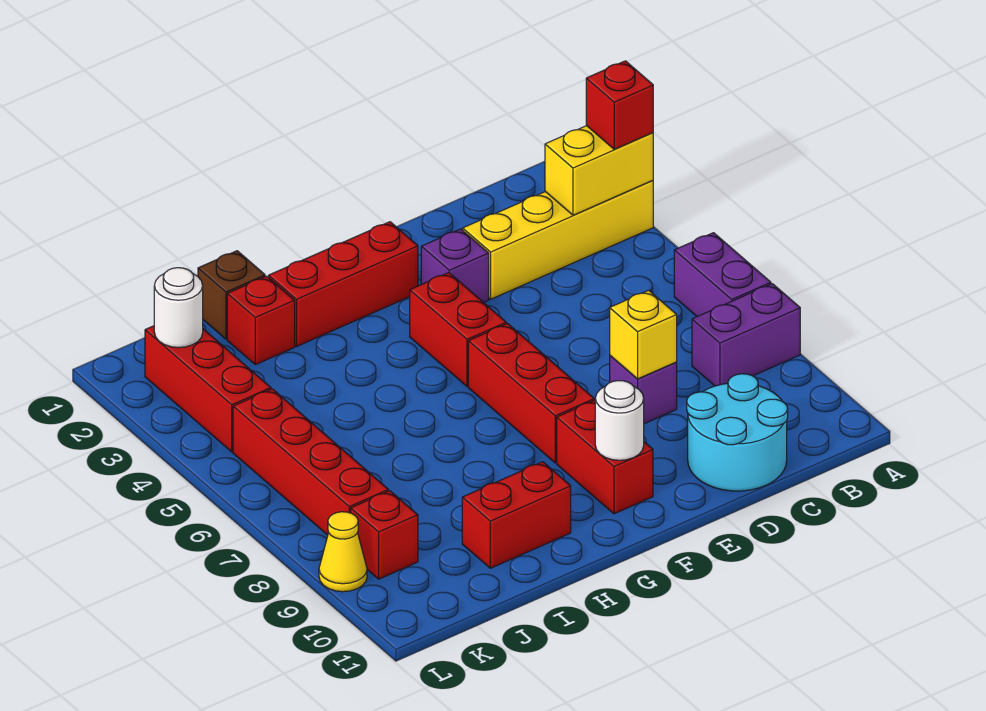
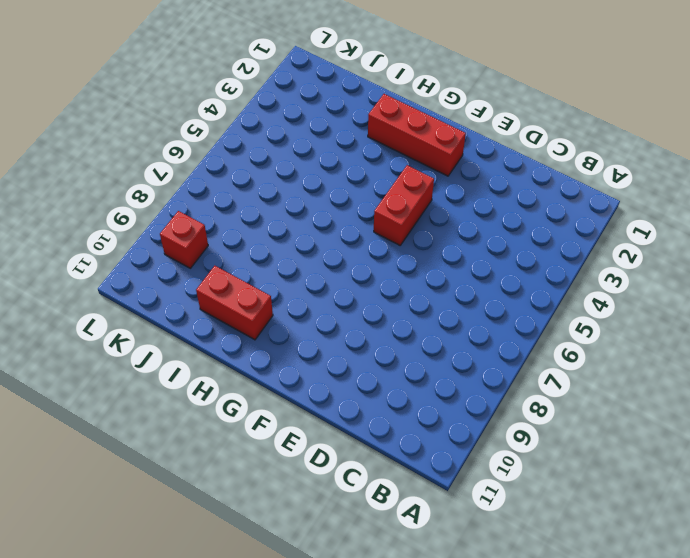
none -> yellow 1x4 brick [463,180,653,299]
none -> purple 1x2 brick [674,233,771,316]
none -> purple 1x2 brick [692,284,800,386]

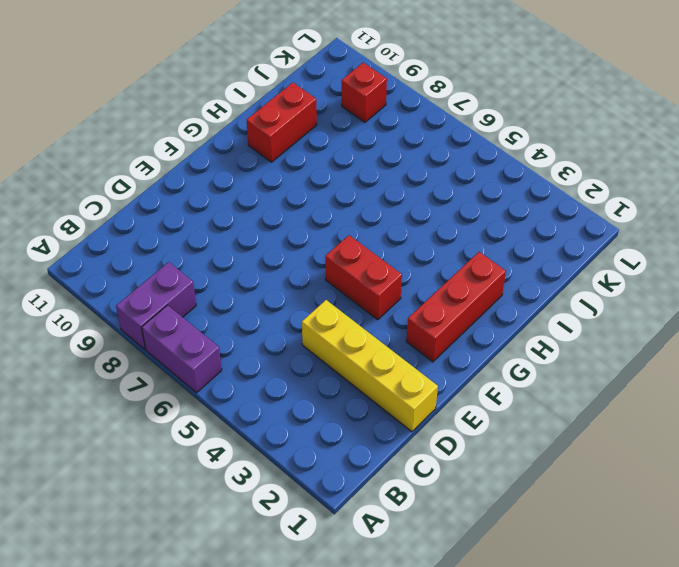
yellow 1x4 brick [302,300,438,432] -> yellow 1x4 brick turned to [463,180,653,299]
none -> cyan 2x2 round brick [687,374,788,491]
none -> purple 1x1 brick [610,356,677,424]
none -> purple 1x1 brick [421,229,489,302]

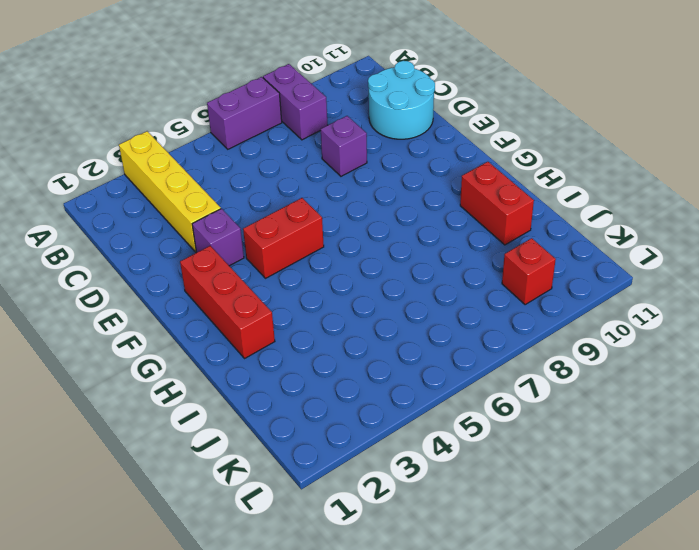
none -> red 1x3 brick [468,324,594,463]
none -> red 1x2 brick [557,400,653,514]
none -> brown 1x1 brick [198,251,265,339]

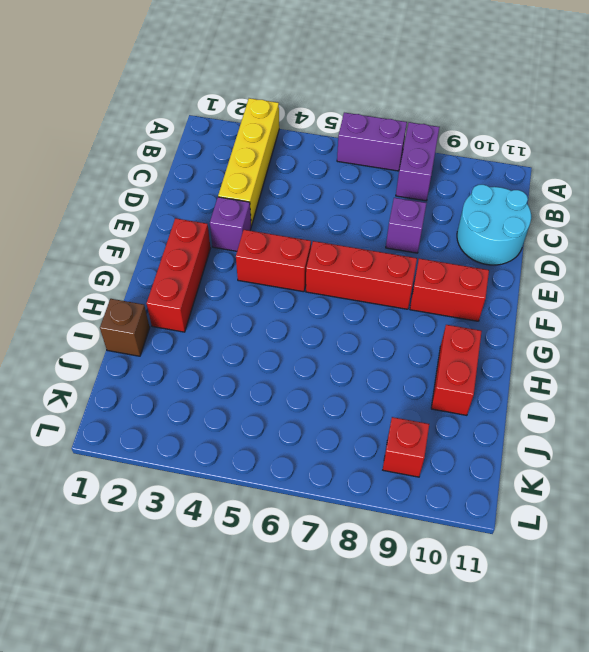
none -> red 1x1 brick [227,276,295,365]
none -> red 1x3 brick [145,326,271,452]
none -> red 1x4 brick [233,389,388,535]

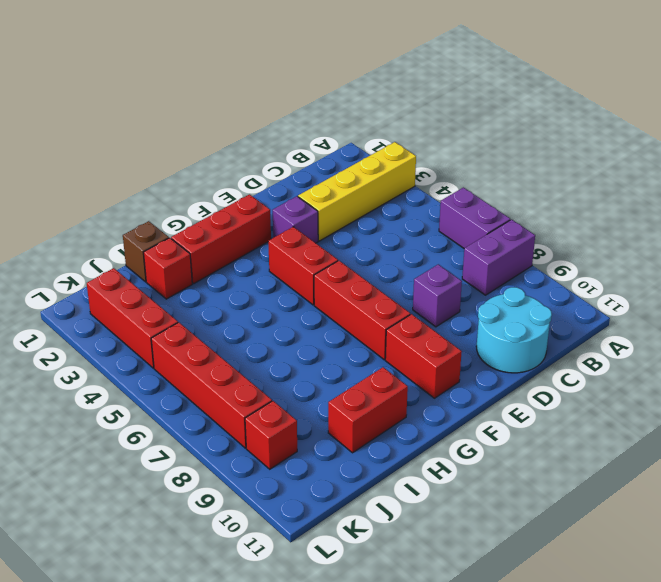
none -> yellow 1x1 cone [319,512,367,592]
none -> yellow 1x2 brick [545,126,653,215]
none -> yellow 1x1 brick [610,290,677,379]

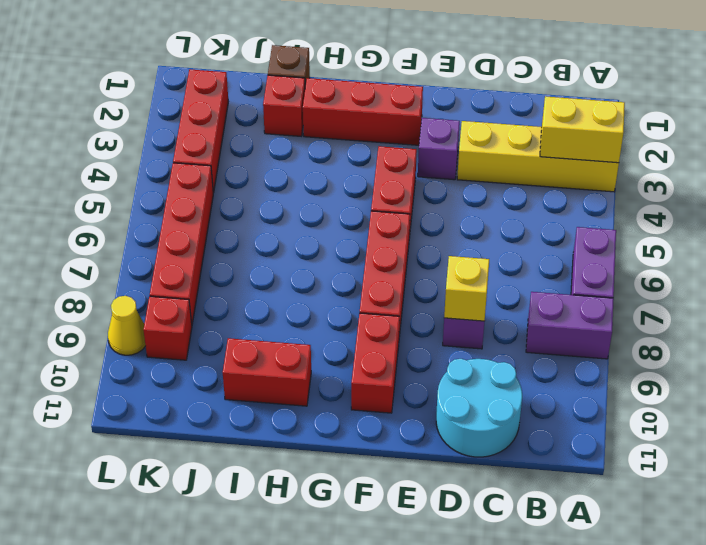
none -> white 1x1 round brick [595,381,644,460]
none -> white 1x1 round brick [154,268,203,348]
none -> red 1x1 brick [586,61,653,149]

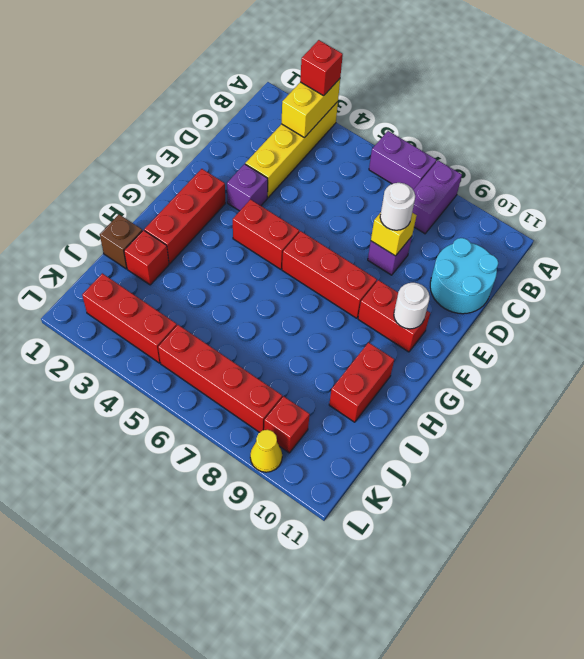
white 1x1 round brick [380,183,415,230] -> white 1x1 round brick moved to [154,268,203,348]

